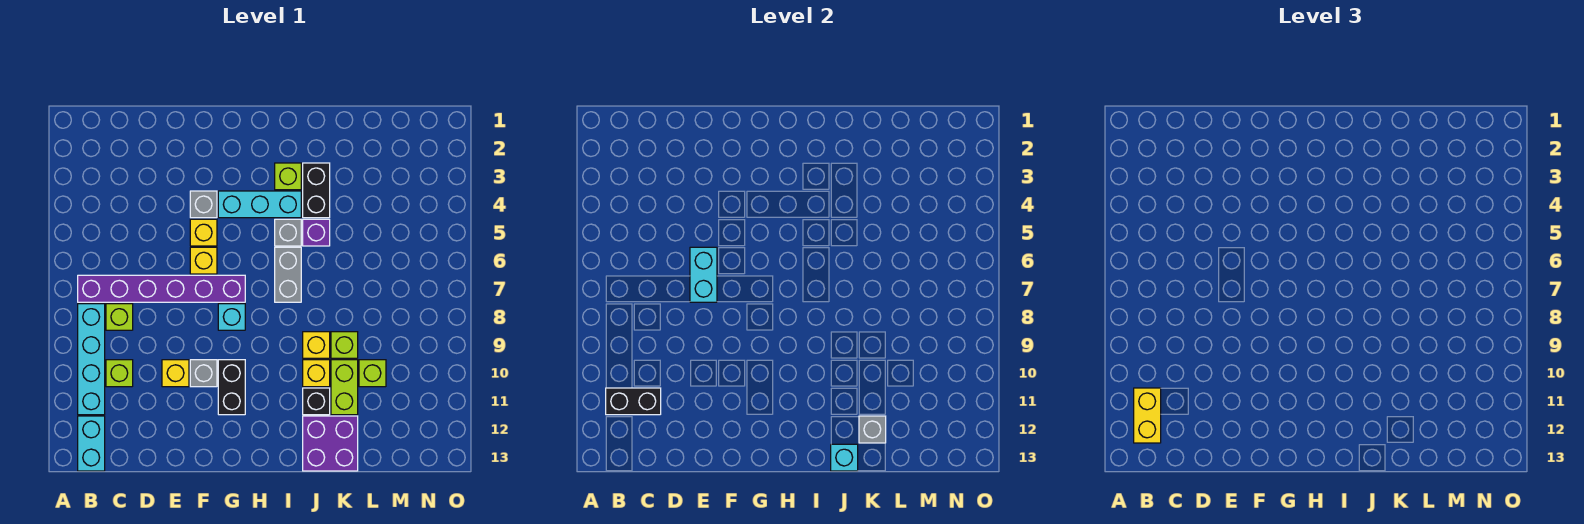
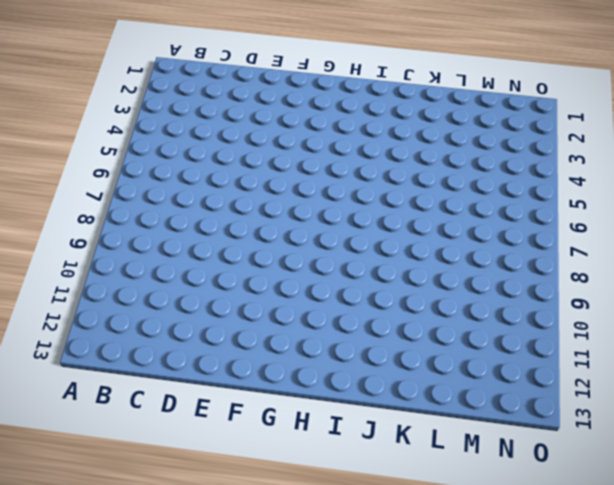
none -> purple 1x6 brick [78,275,245,302]
none -> cyan 1x4 brick [78,304,105,415]
none -> cyan 1x2 brick [78,416,105,471]
none -> lime 1x1 brick [106,304,133,330]

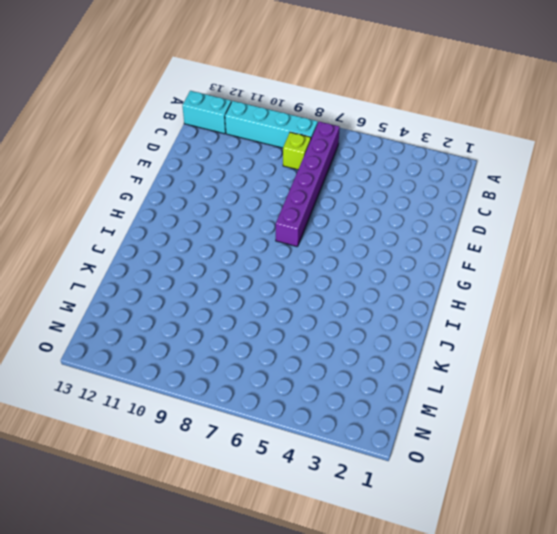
none -> lime 1x1 brick [106,360,133,387]
none -> yellow 1x1 brick [162,360,189,387]
none -> grey 1x1 brick [190,191,217,218]
none -> yellow 1x1 brick [190,219,217,246]

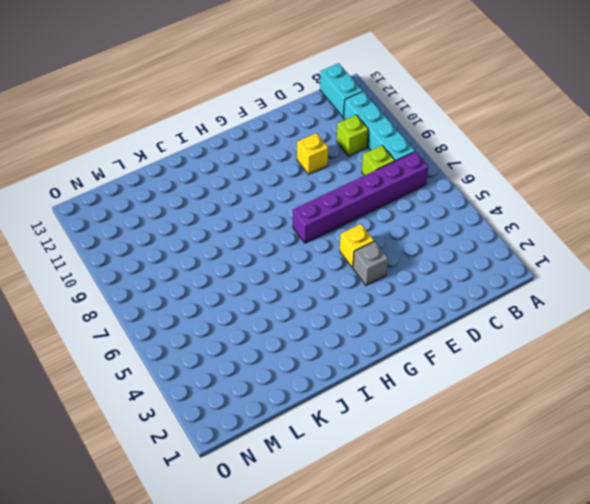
none -> yellow 1x1 brick [190,247,217,274]
none -> grey 1x1 brick [190,360,217,387]
none -> cyan 1x3 brick [218,191,301,218]
none -> cyan 1x1 brick [218,304,245,330]

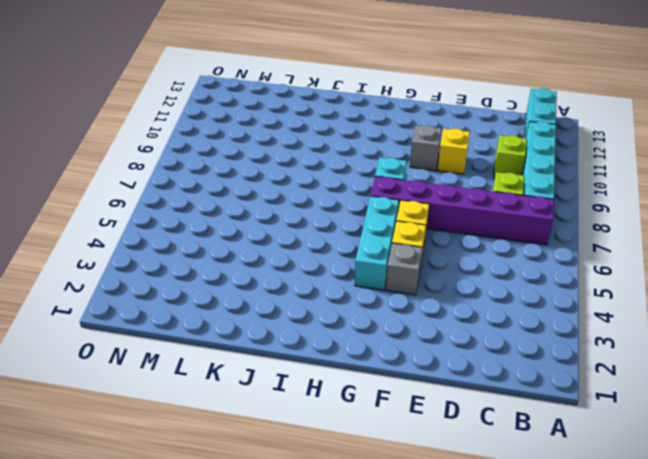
cyan 1x3 brick [355,196,399,290] -> cyan 1x3 brick turned to [218,191,301,218]
none -> black 1x2 brick [218,360,245,415]
none -> lime 1x1 brick [275,163,301,190]
none -> grey 1x1 brick [275,219,301,246]
none -> grey 1x2 brick [275,247,301,302]

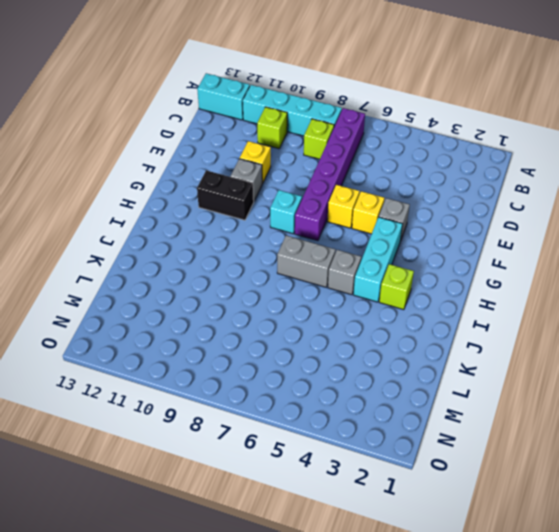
none -> black 1x2 brick [303,163,330,218]
none -> purple 1x1 brick [303,219,330,246]
none -> yellow 1x1 brick [303,332,330,358]
none -> yellow 1x1 brick [303,360,330,387]

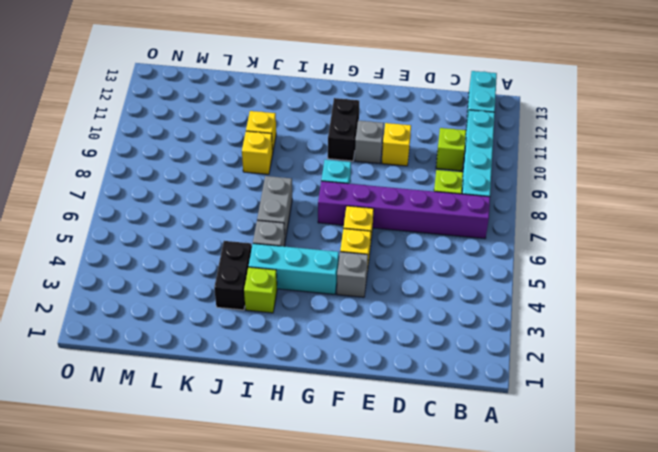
none -> purple 1x1 brick [303,219,330,246]
none -> black 1x1 brick [303,388,330,415]
none -> purple 2x2 brick [303,416,358,471]
none -> lime 1x1 brick [331,332,358,358]

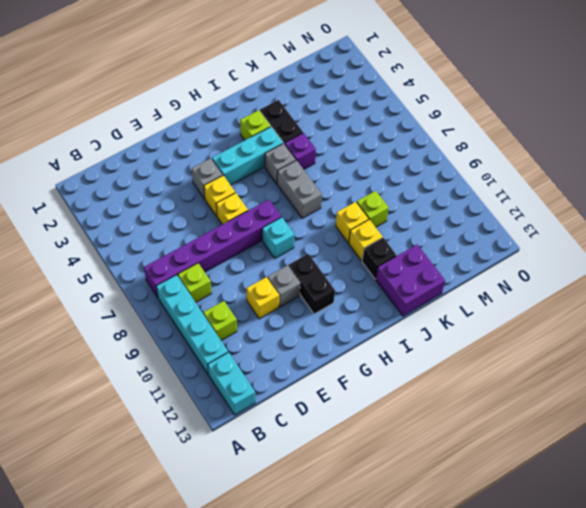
none -> lime 1x2 brick [331,360,358,415]
none -> lime 1x1 brick [359,360,386,387]
none -> black 1x2 brick [606,388,661,415]
none -> cyan 1x2 brick [690,247,717,302]

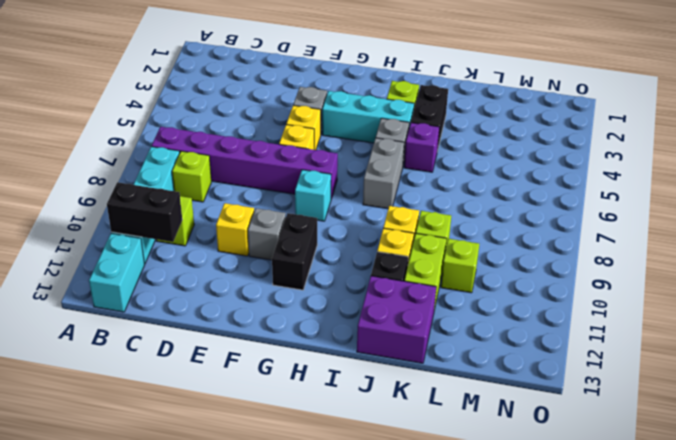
none -> cyan 1x2 brick [690,247,717,302]
none -> cyan 1x1 brick [831,444,858,471]
none -> grey 1x1 brick [859,416,886,443]
none -> yellow 1x2 brick [1134,388,1161,443]

